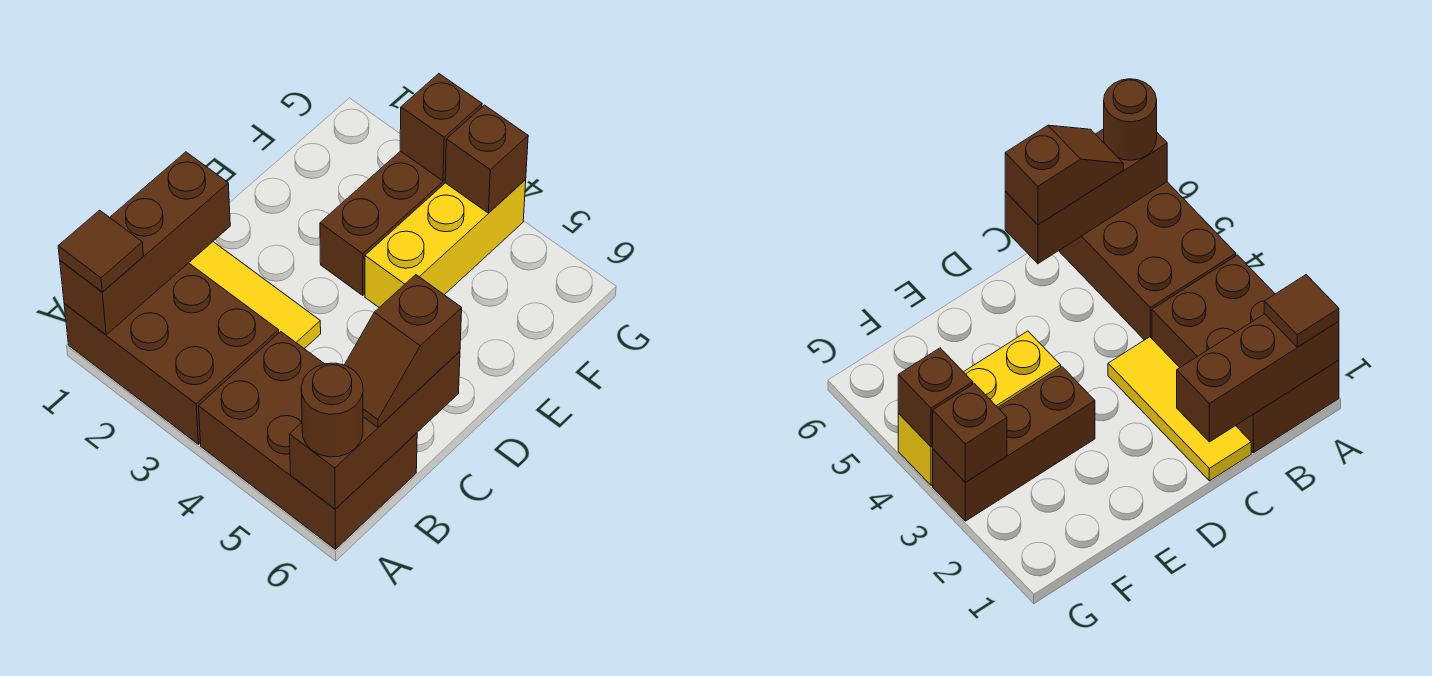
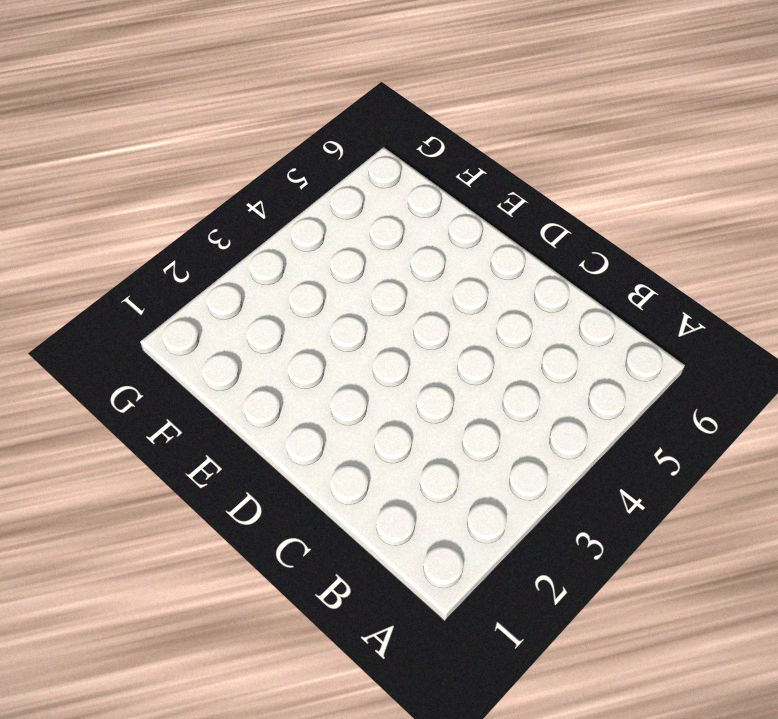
none -> brown 2x3 brick [64,263,279,444]
none -> brown 2x3 brick [198,332,417,549]
none -> yellow 1x3 tile [189,242,321,349]

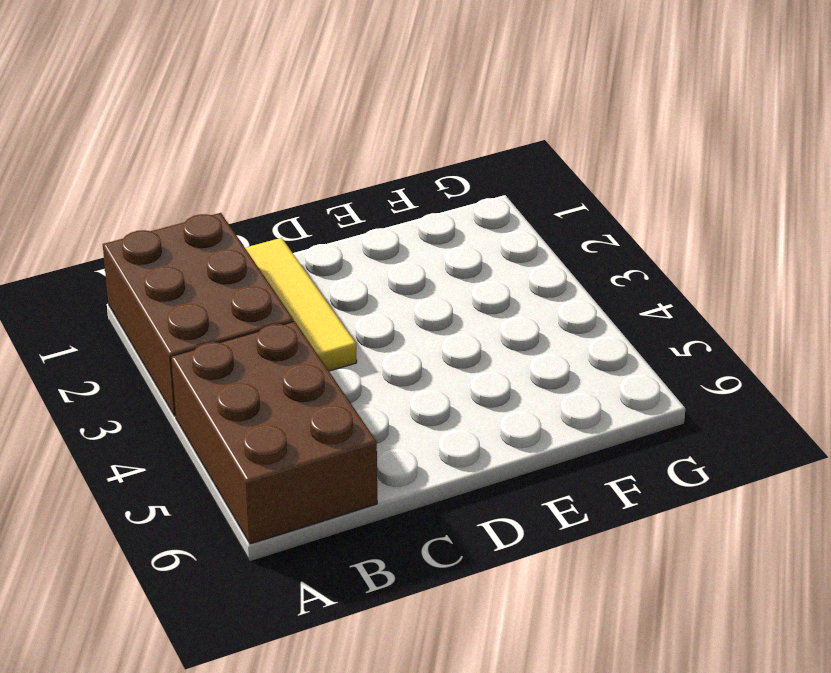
none -> brown 1x3 brick [320,151,445,295]
none -> yellow 1x3 brick [365,179,526,307]
none -> brown 1x3 brick [60,152,230,335]

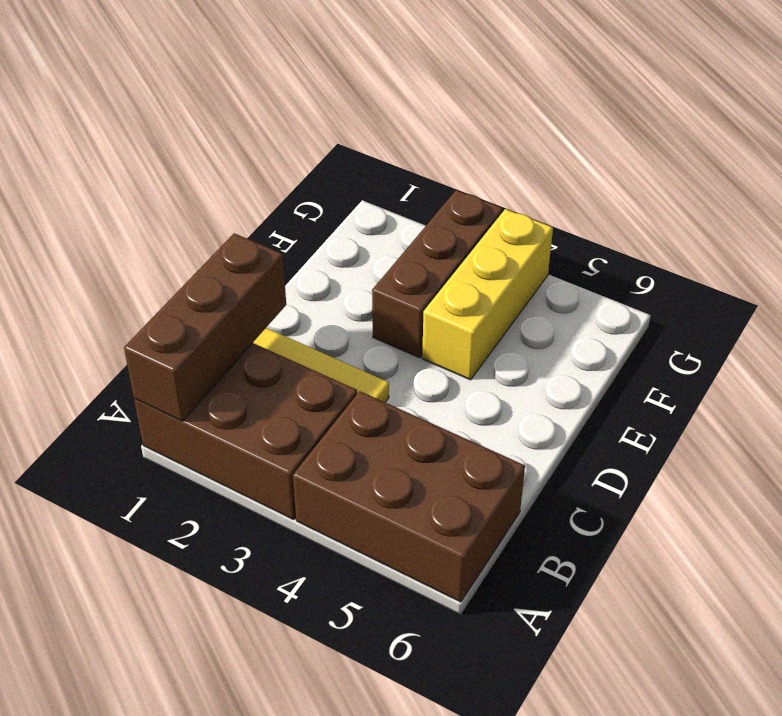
none -> brown 1x3 brick [289,352,460,509]
none -> brown 1x1 brick [400,74,482,181]
none -> brown 1x1 brick [445,105,528,213]

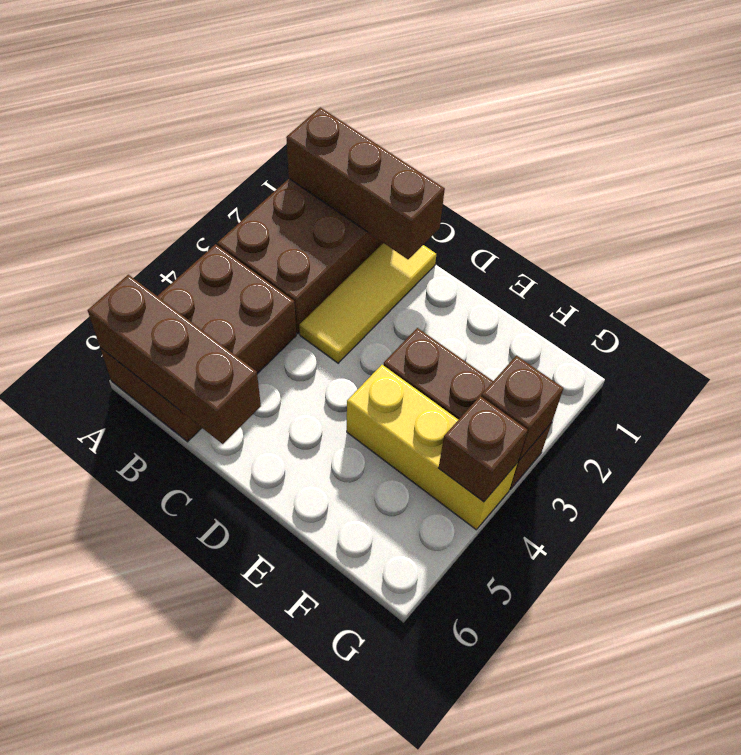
none -> brown 1x1 tile [58,210,143,292]
none -> brown 1x1 round brick [301,363,363,457]
none -> brown 1x2 slope [345,275,462,427]

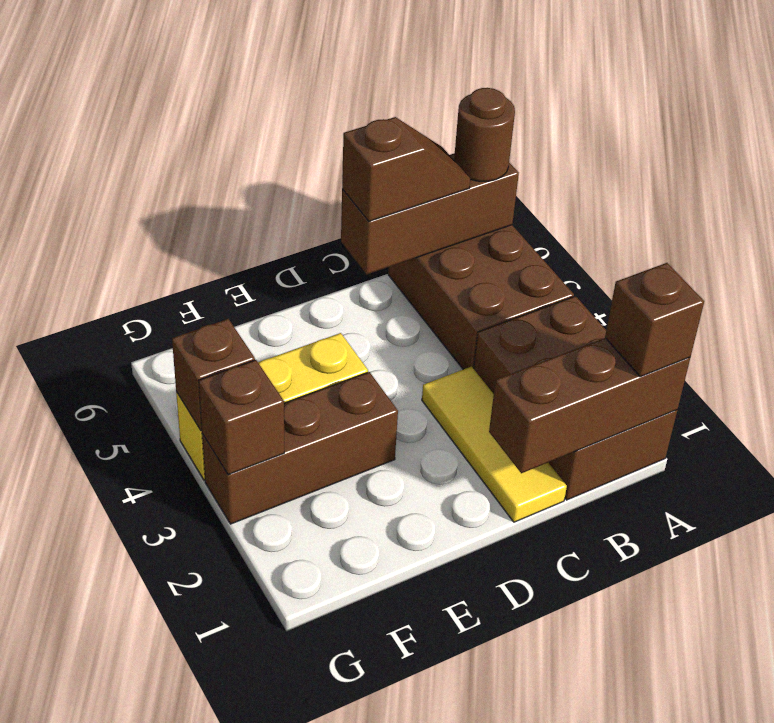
brown 1x1 brick [605,263,704,377] -> brown 1x1 tile [58,210,143,292]

